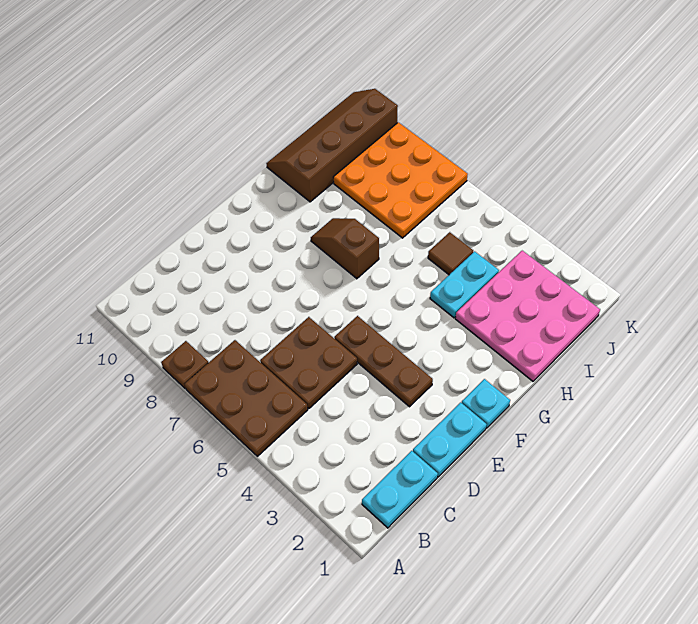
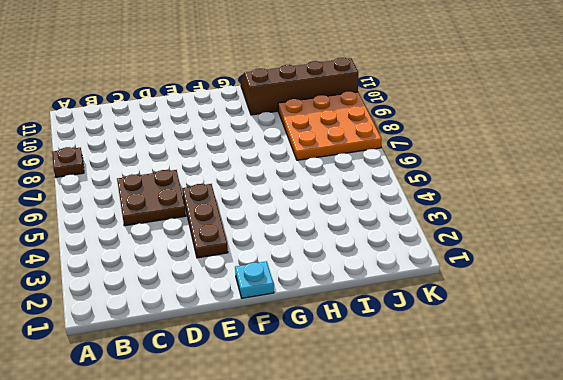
none -> brown 2x3 plate [185,340,308,456]
none -> cyan 1x2 plate [362,451,438,528]
none -> cyan 1x2 plate [413,402,487,477]

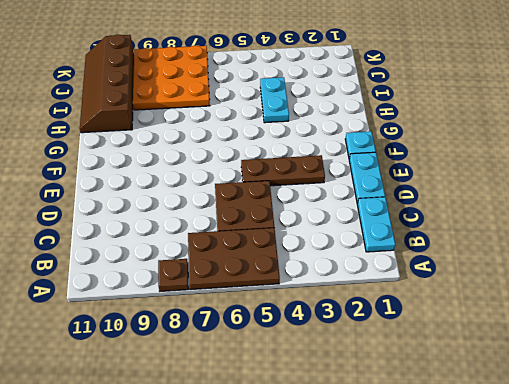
none -> brown 1x2 slope [311,218,379,279]
none -> pink 3x3 plate [455,251,600,381]
none -> brown 1x1 tile [428,232,473,275]

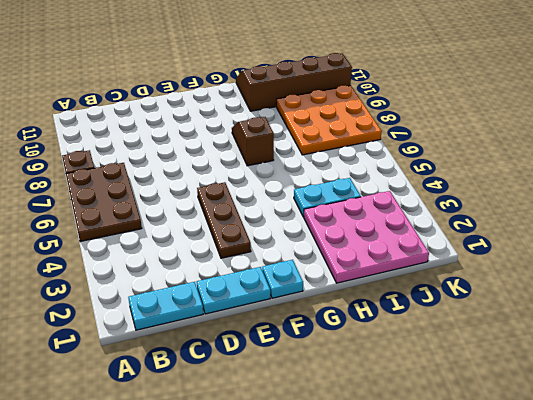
none -> brown 2x2 plate [260,317,357,409]
none -> brown 1x1 tile [428,232,473,275]

